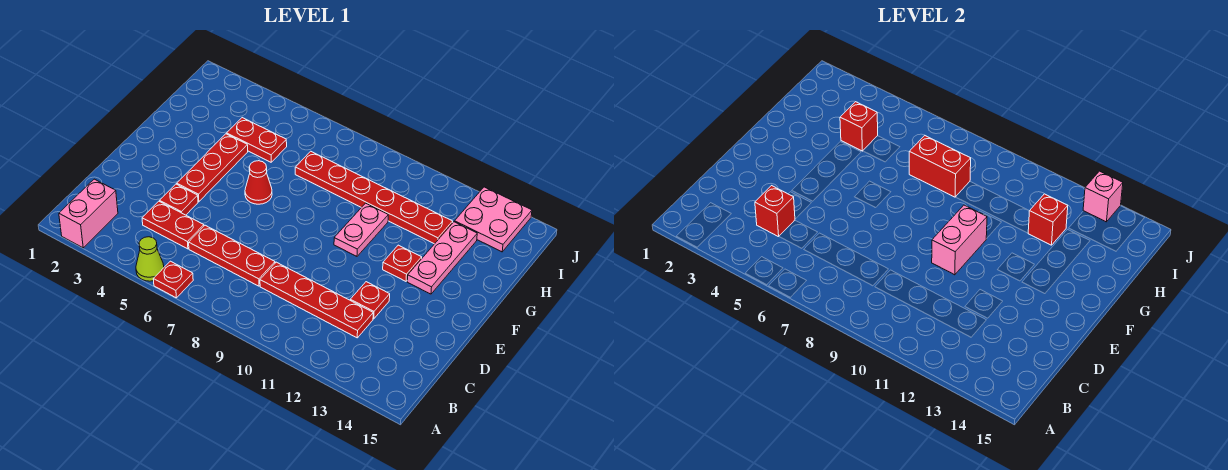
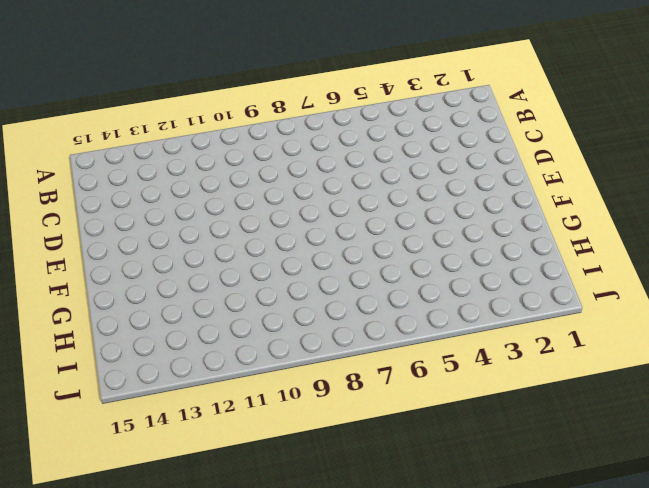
none -> pink 1x2 brick [59,179,118,248]
none -> lime 1x1 cone [136,237,164,281]
none -> red 1x1 plate [153,261,193,298]

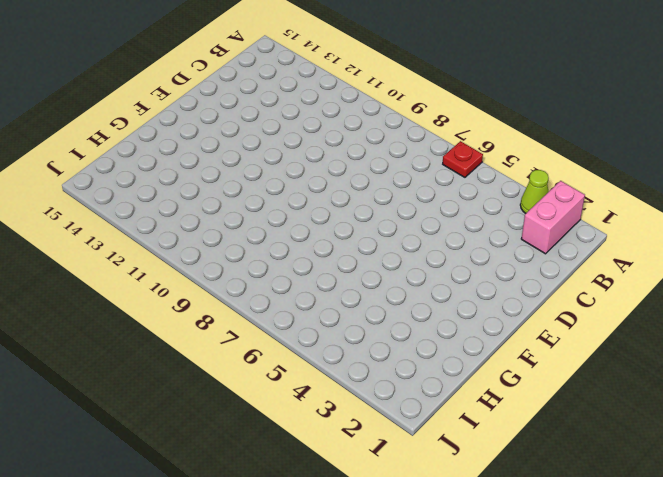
lime 1x1 cone [520,170,549,213] -> lime 1x1 cone moved to [136,237,164,281]
none -> red 1x2 plate [142,201,204,249]
none -> red 1x3 plate [189,225,275,286]
none -> red 1x4 plate [260,262,373,338]

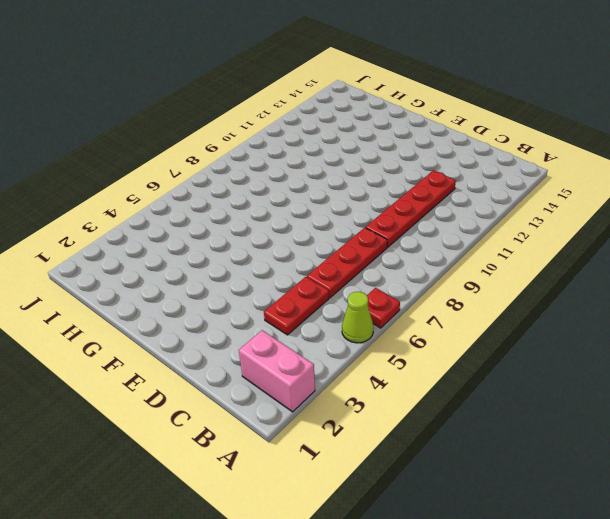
none -> red 1x1 plate [160,184,198,215]
none -> red 1x1 plate [350,282,390,319]
none -> red 1x3 plate [177,134,248,202]

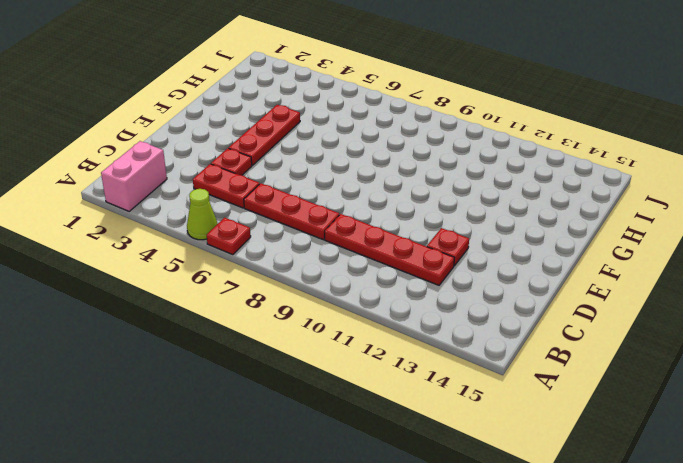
none -> red 1x1 cone [245,161,272,204]
none -> pink 1x2 plate [334,203,388,256]
none -> red 1x1 plate [383,245,422,281]

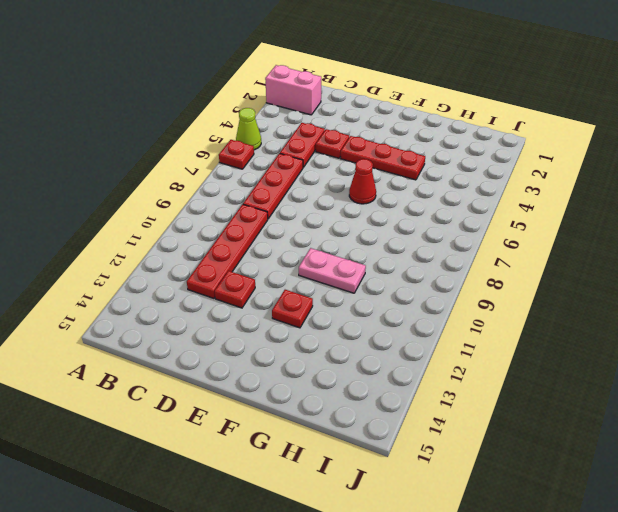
none -> pink 1x3 plate [407,222,477,294]
none -> red 1x2 plate [227,118,287,162]
none -> red 1x6 plate [295,151,453,244]

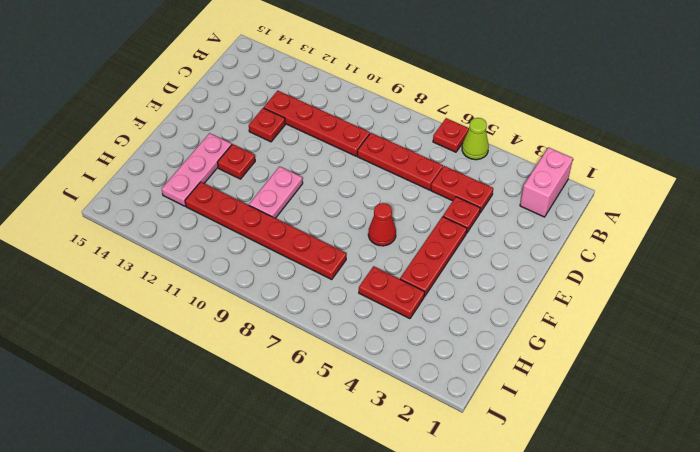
none -> pink 2x2 plate [455,187,532,252]
none -> red 1x1 brick [755,186,795,237]
none -> pink 1x2 brick [932,205,987,275]

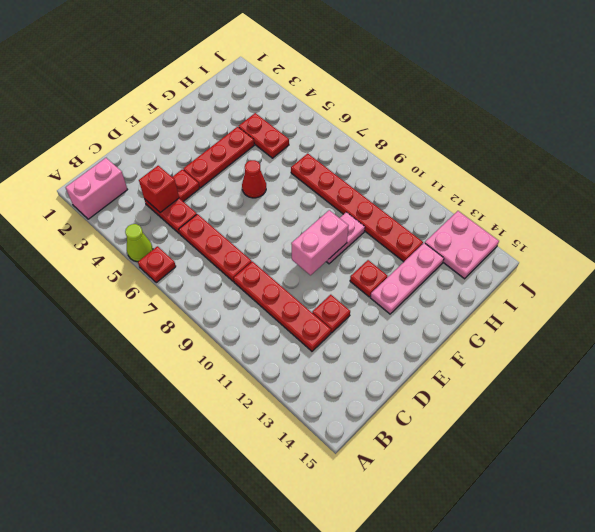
none -> red 1x1 brick [840,102,878,151]
none -> red 1x2 brick [909,136,971,197]
none -> red 1x1 brick [1028,194,1068,245]

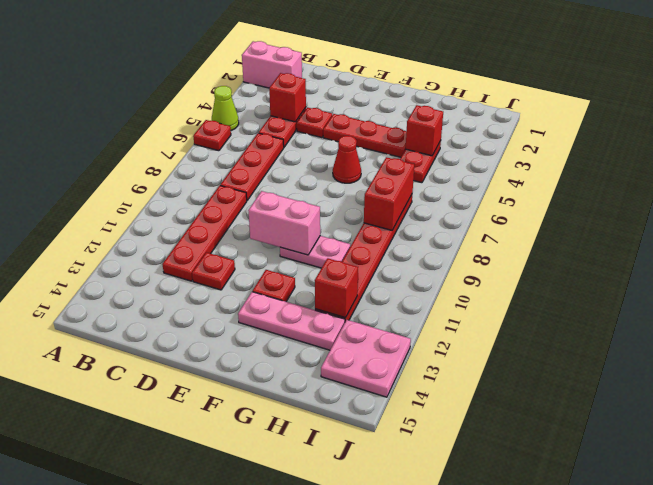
none -> pink 1x1 brick [1083,171,1123,222]

